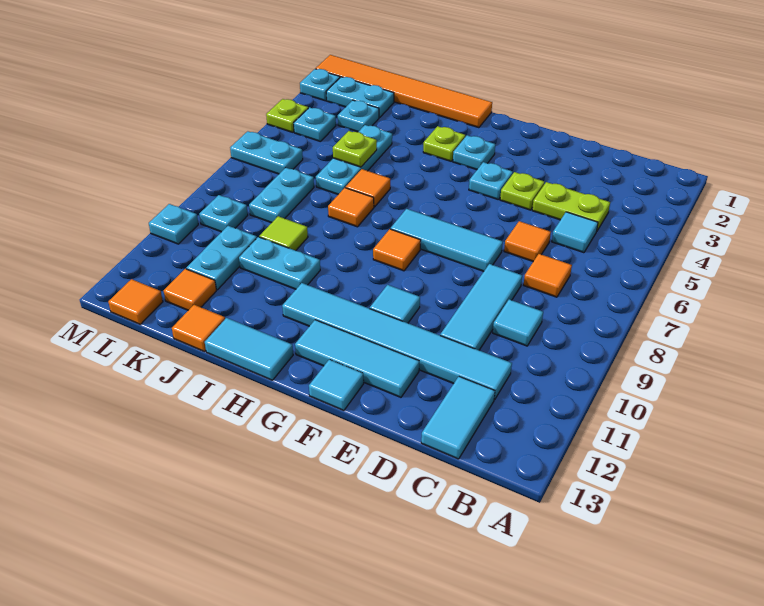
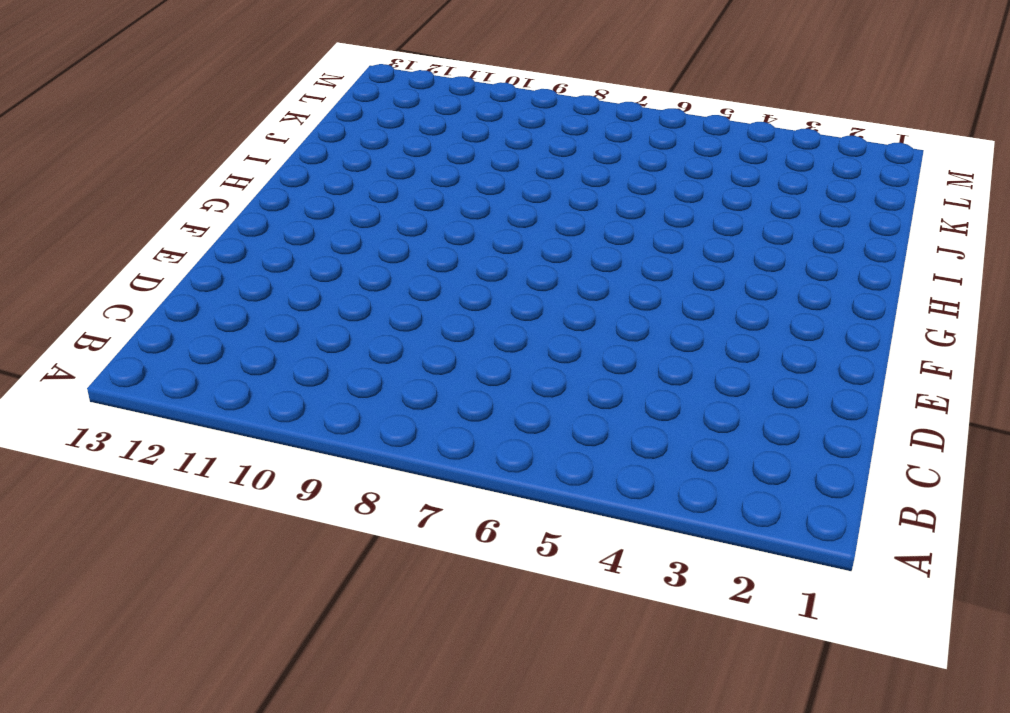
none -> lime 1x2 plate [532,182,610,231]
none -> cyan 1x1 tile [552,212,598,253]
none -> orange 1x1 tile [524,254,572,297]
none -> cyan 1x1 tile [493,299,543,346]

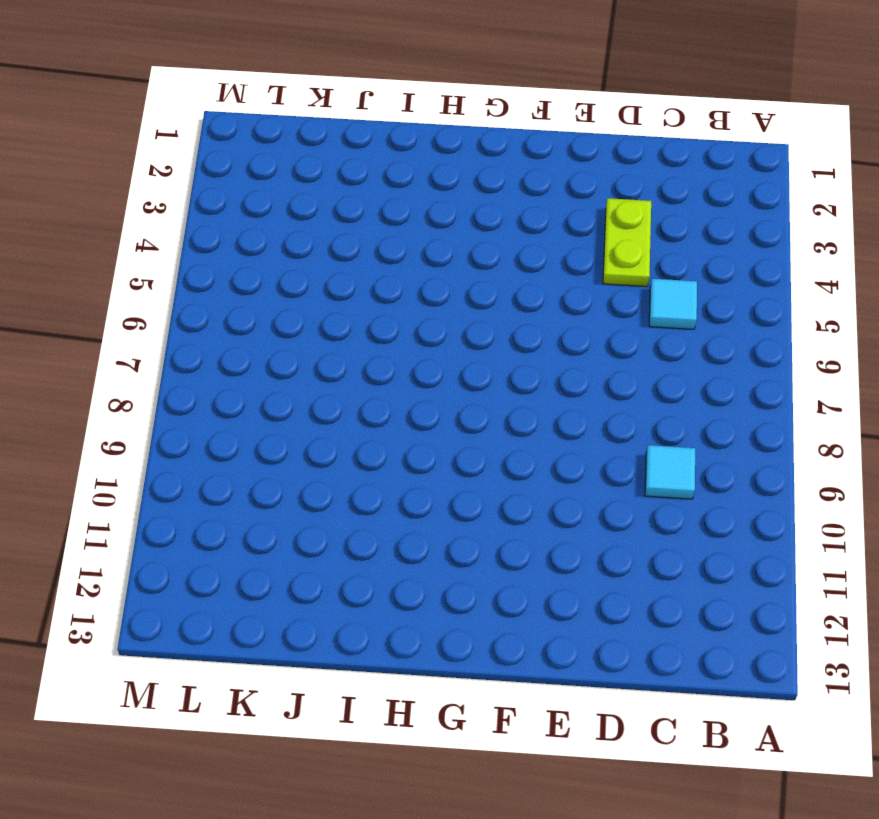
lime 1x2 plate [603,198,651,287] -> lime 1x2 plate turned to [532,182,610,231]
none -> orange 1x1 tile [524,254,572,297]
none -> cyan 1x6 tile [282,283,512,400]
none -> cyan 1x2 tile [421,377,495,459]
none -> orange 1x1 tile [504,221,551,261]

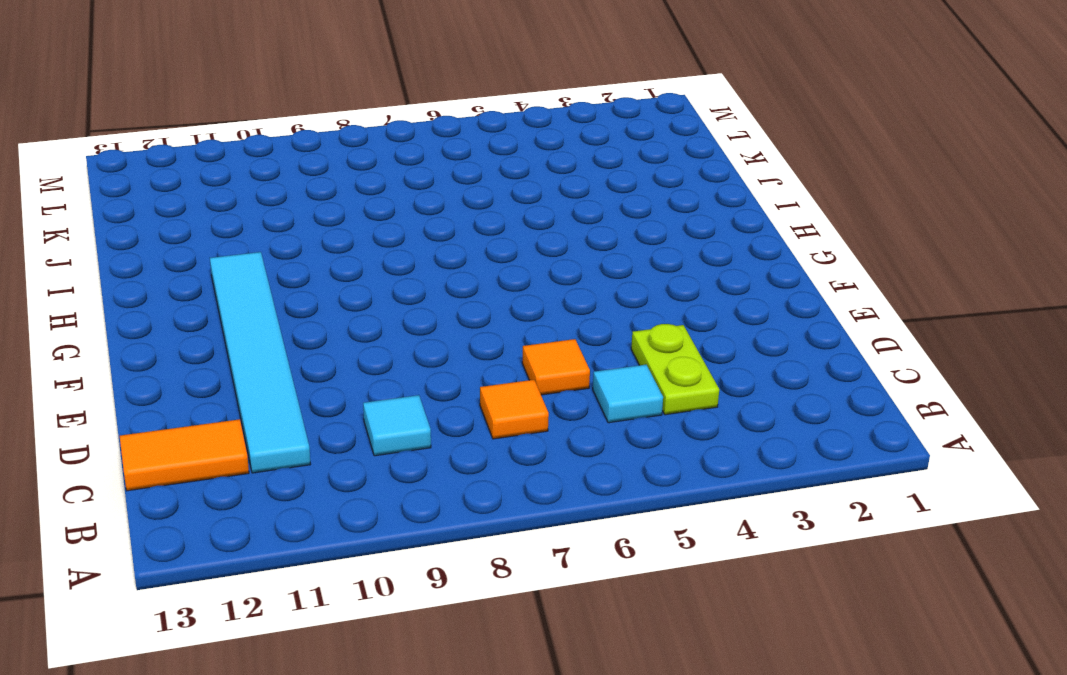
orange 1x2 tile [120,419,249,491] -> cyan 1x2 tile [421,377,495,459]
none -> cyan 1x3 tile [440,264,522,350]
none -> lime 1x1 plate [500,172,544,210]
none -> cyan 1x3 tile [391,209,503,271]
none -> cyan 1x3 tile [295,320,419,397]

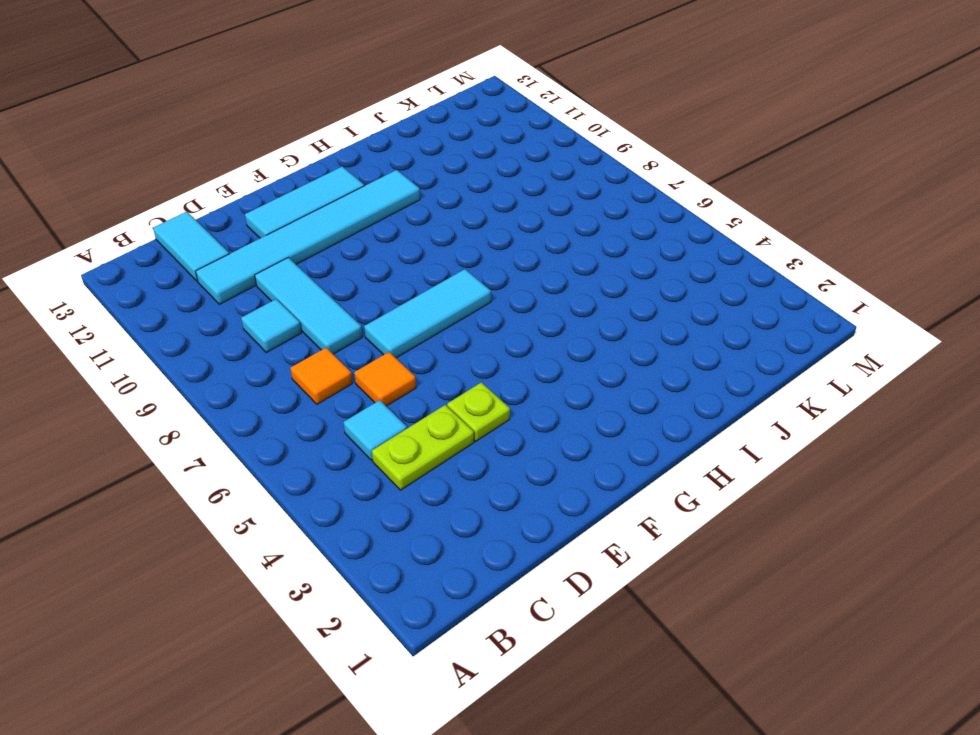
none -> cyan 1x1 plate [469,162,513,200]
none -> cyan 1x1 tile [370,285,420,323]
none -> cyan 1x1 tile [309,360,364,411]
none -> cyan 1x1 plate [453,135,495,170]

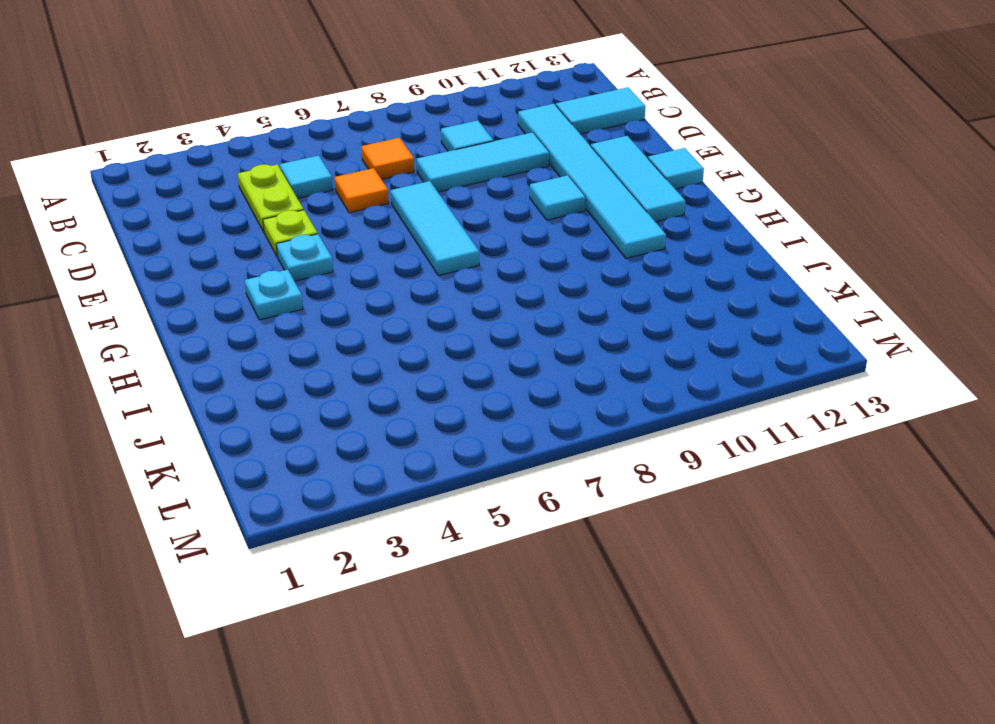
none -> orange 1x1 tile [373,229,421,271]
none -> orange 1x6 tile [316,55,492,128]
none -> lime 1x1 plate [423,126,465,161]
none -> cyan 1x2 tile [205,318,293,380]

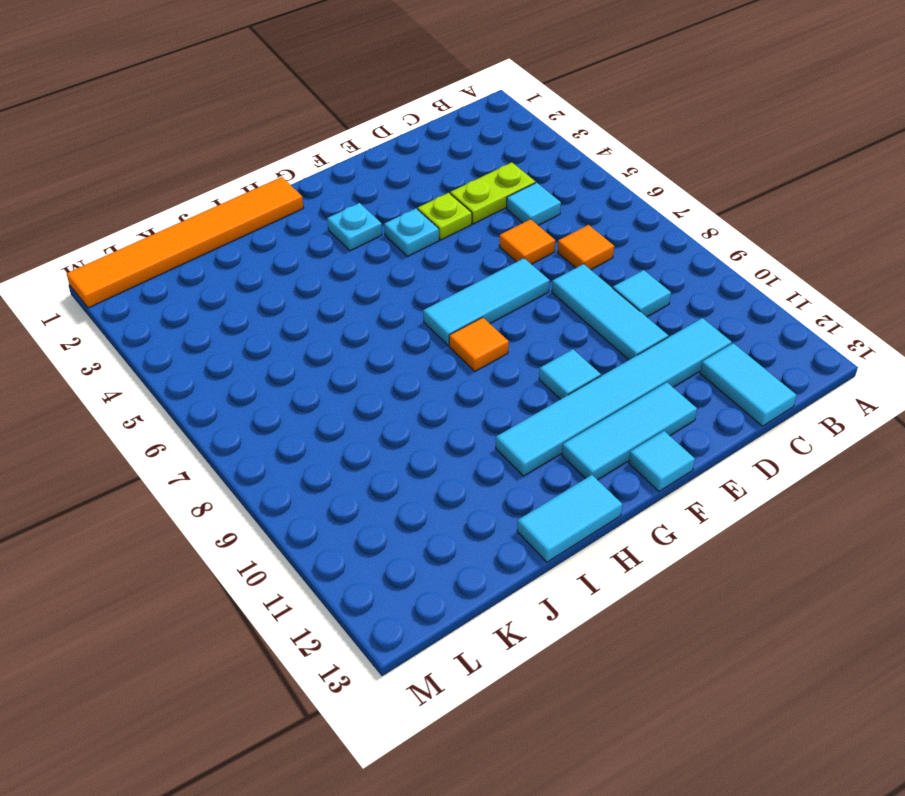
none -> lime 1x1 plate [423,126,465,161]
none -> orange 1x1 tile [346,169,390,207]
none -> orange 1x1 tile [328,188,374,227]
none -> cyan 1x2 plate [239,237,320,289]

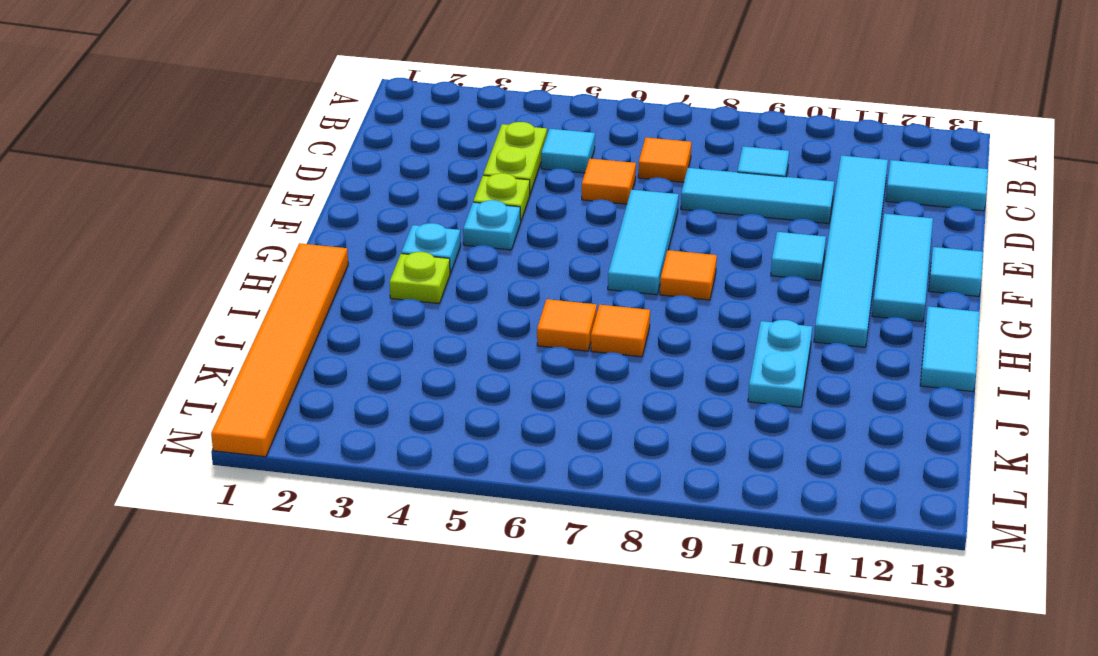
none -> cyan 1x3 plate [316,125,392,194]
none -> lime 1x1 tile [259,216,308,251]
none -> orange 1x1 tile [172,305,225,352]
none -> cyan 1x2 plate [326,77,394,118]

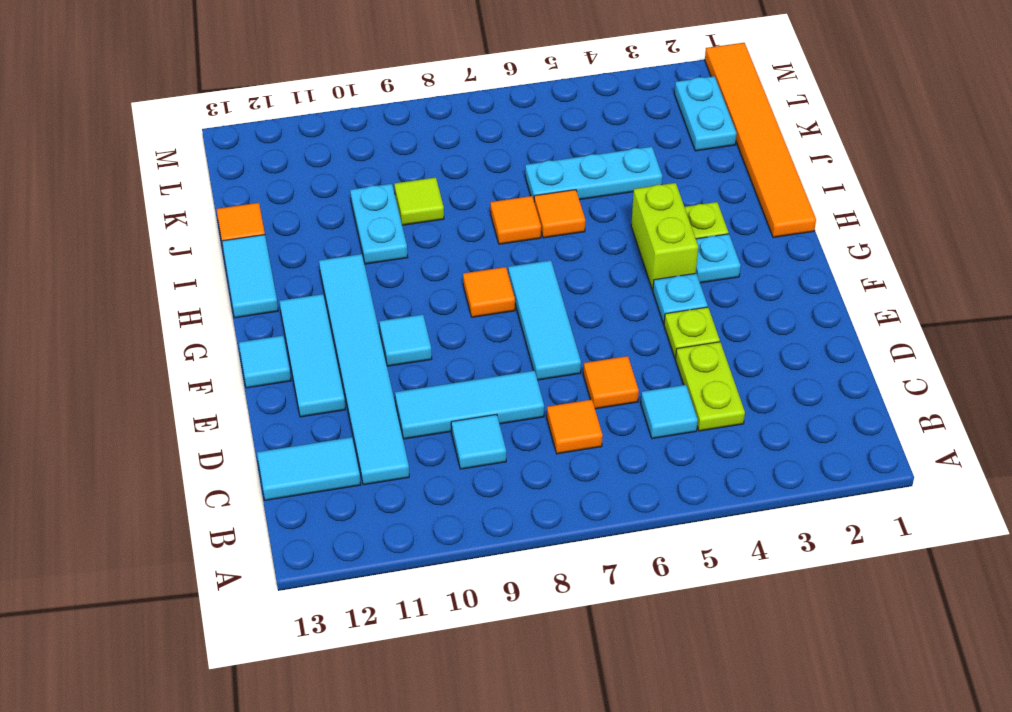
lime 1x2 brick [631,183,698,290] -> none
none -> cyan 1x1 plate [338,100,379,132]
none -> cyan 1x2 plate [249,168,314,223]
none -> cyan 1x2 plate [186,226,257,290]
none -> orange 1x1 tile [163,269,216,310]

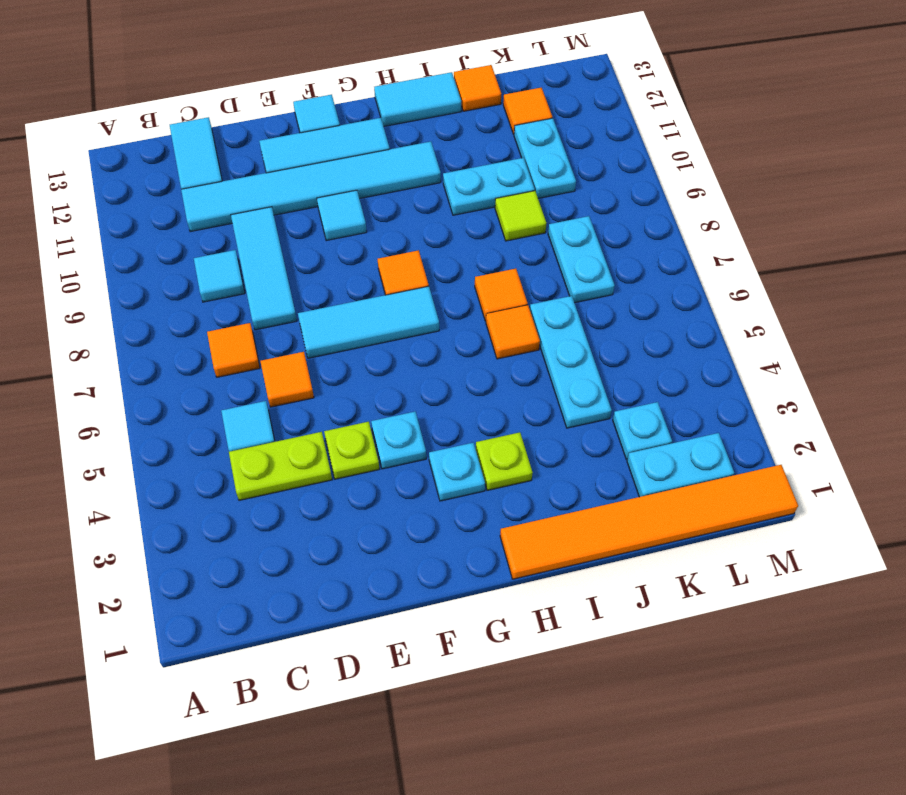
none -> cyan 1x1 plate [294,107,336,141]
none -> cyan 1x2 plate [230,131,303,174]
none -> cyan 1x1 plate [199,195,248,232]
none -> orange 1x1 tile [108,279,163,324]

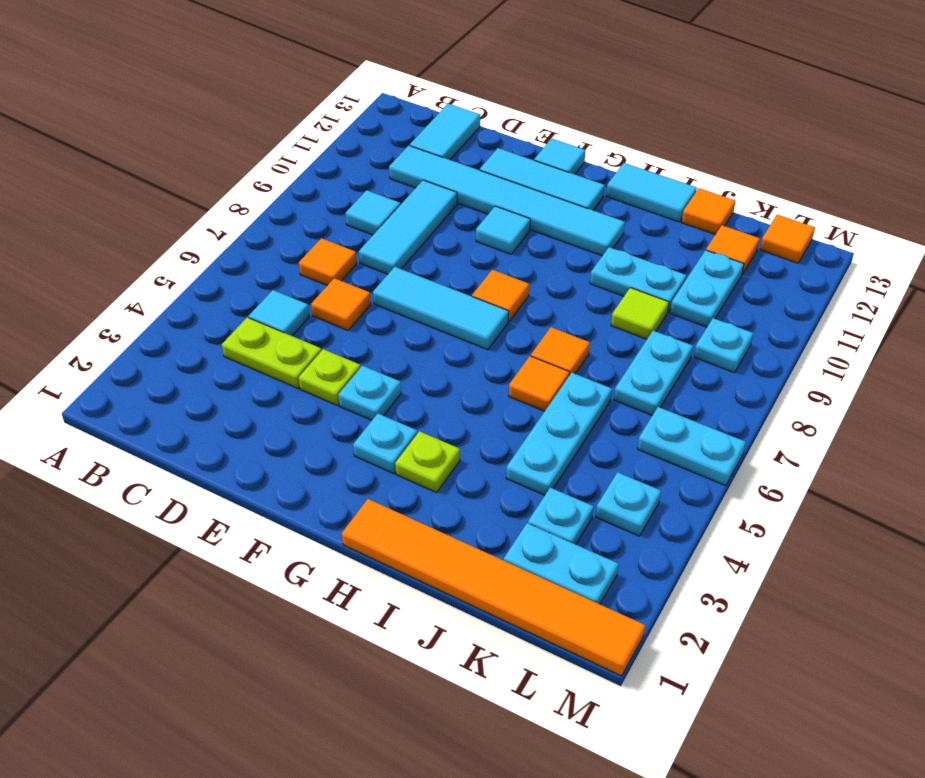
none -> cyan 1x1 plate [300,69,340,101]
none -> lime 1x1 plate [266,99,308,132]
none -> cyan 1x1 plate [149,204,198,244]
none -> lime 1x1 plate [333,131,377,167]

